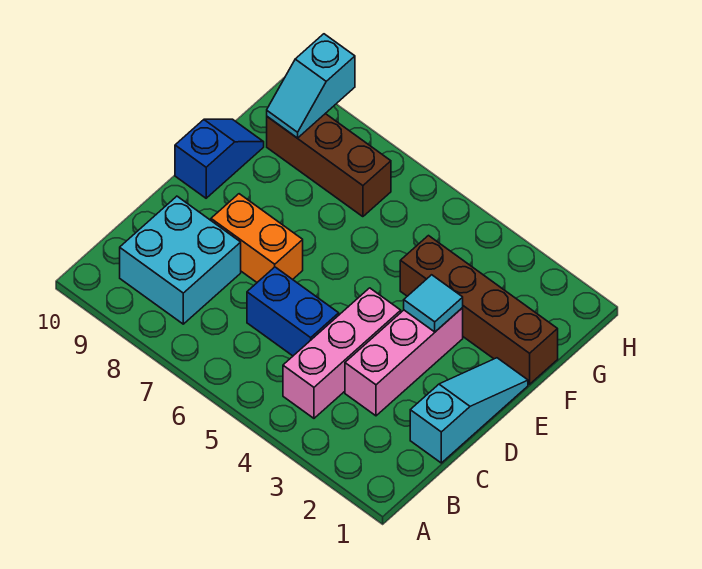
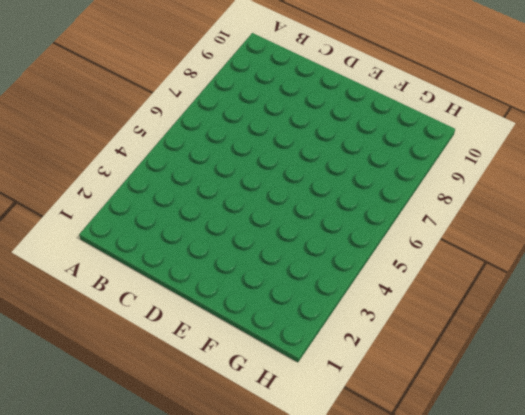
none -> pink 1x3 brick [283,288,401,418]
none -> cyan 2x2 brick [120,196,241,324]

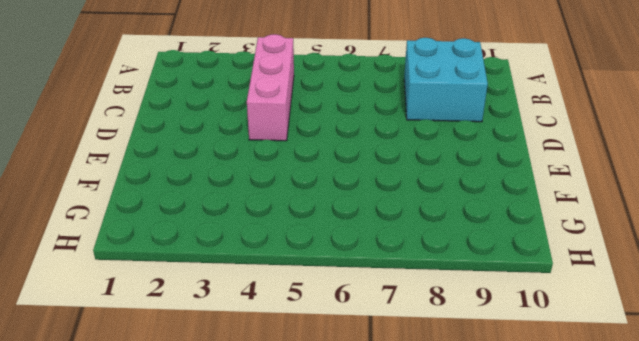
none -> cyan 1x3 slope [410,358,528,463]
none -> pink 1x3 brick [345,308,463,416]

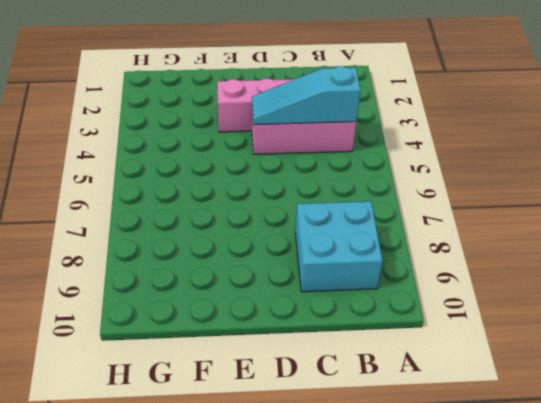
cyan 1x3 slope [252,66,360,125] -> cyan 1x3 slope moved to [410,358,528,463]
none -> blue 1x2 brick [247,267,339,356]
none -> orange 1x2 brick [211,194,303,282]

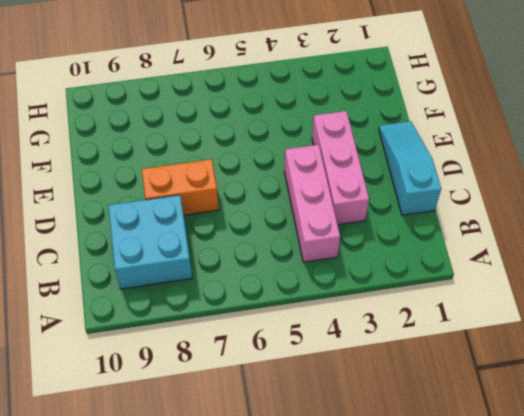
none -> blue 1x2 brick [247,267,339,356]
none -> blue 1x2 slope [175,119,264,198]

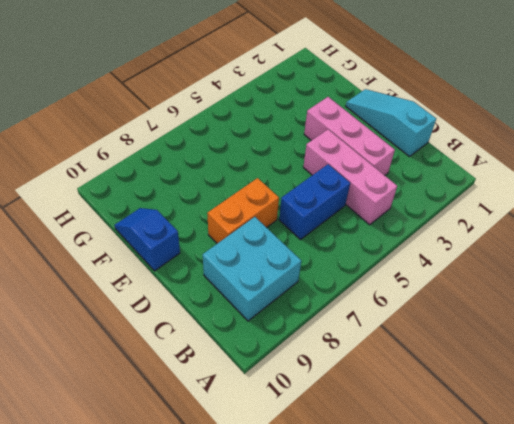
none -> brown 1x4 brick [400,236,558,384]
none -> brown 1x3 brick [267,114,391,217]

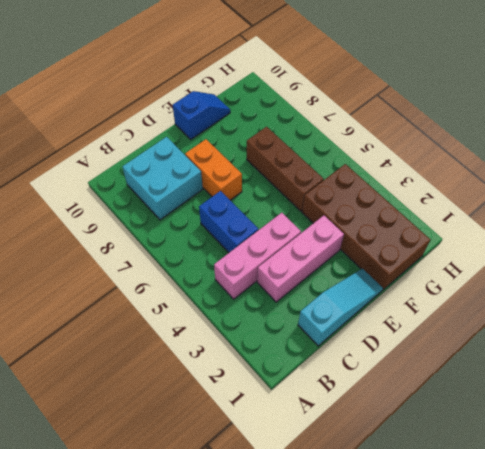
brown 2x4 brick [302,164,430,289] -> brown 1x4 brick [400,236,558,384]
brown 1x3 brick [247,127,324,211] -> brown 1x3 brick moved to [267,114,391,217]
none -> cyan 1x1 tile [404,275,463,332]
none -> cyan 1x2 slope [267,34,355,138]

